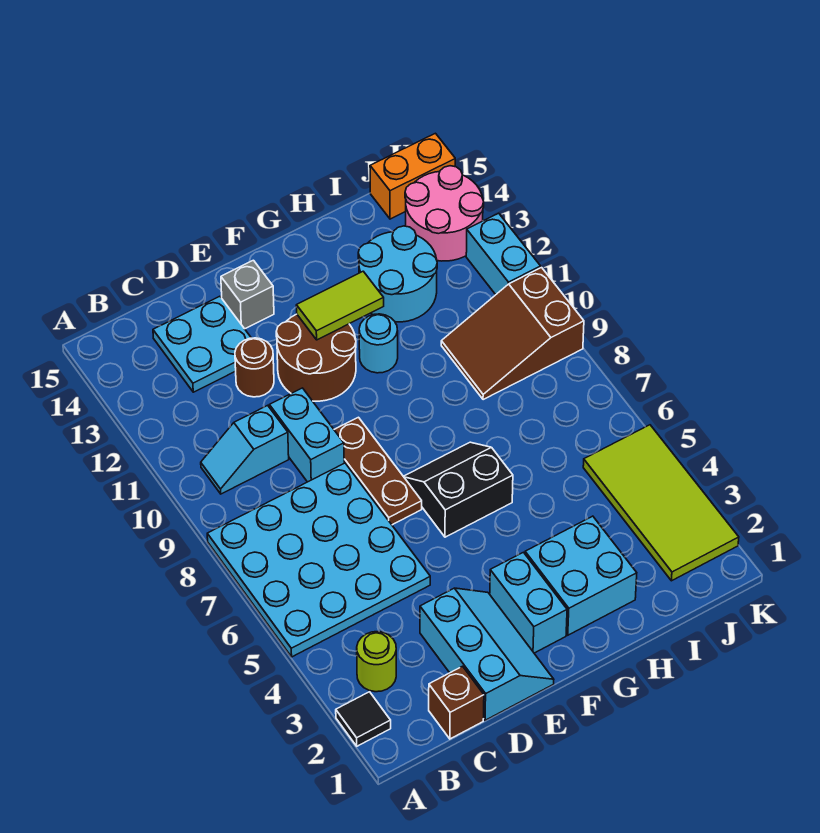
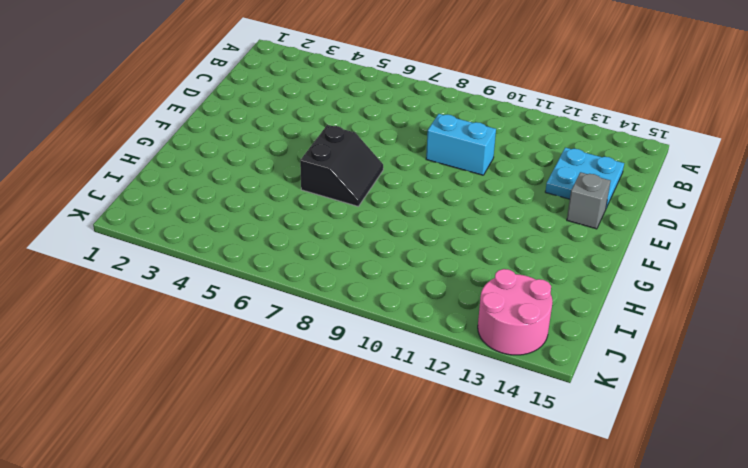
none -> black 1x1 tile [336,692,391,746]
none -> cyan 4x4 plate [207,463,430,657]
none -> lime 1x1 round brick [357,632,396,692]

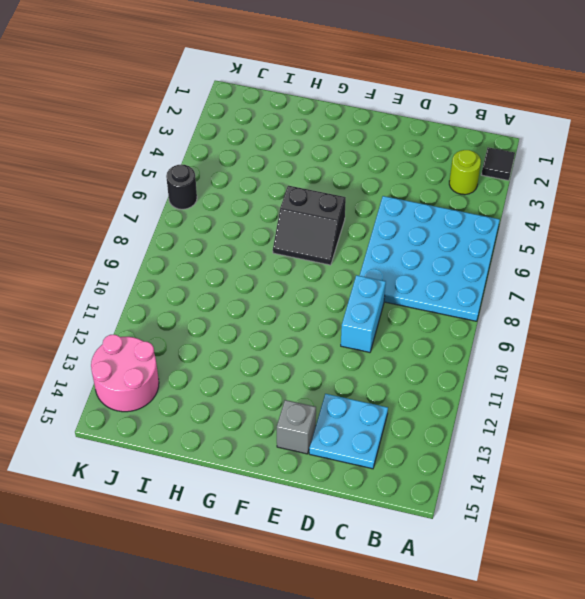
black 1x1 round brick [166,165,197,209] -> none
none -> cyan 1x2 slope [201,405,289,494]
none -> brown 1x1 brick [429,666,484,739]
none -> cyan 2x3 slope [420,588,554,720]

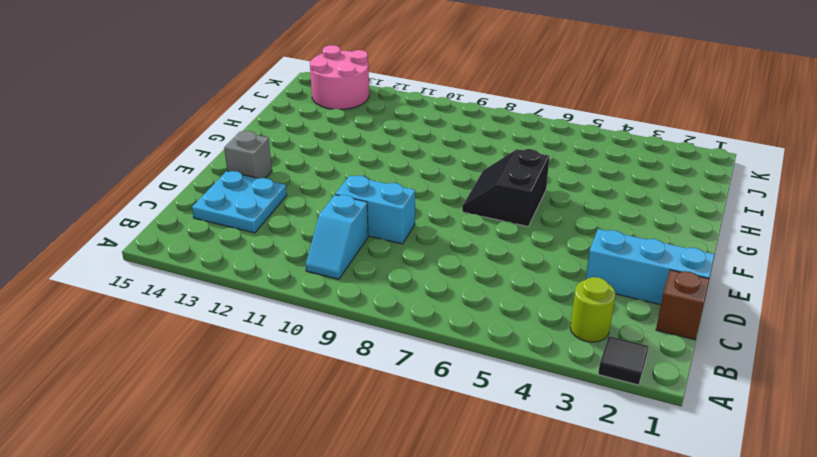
none -> cyan 4x4 plate [207,463,430,657]
none -> brown 1x1 round brick [235,338,274,397]
none -> brown 1x3 plate [334,417,422,525]

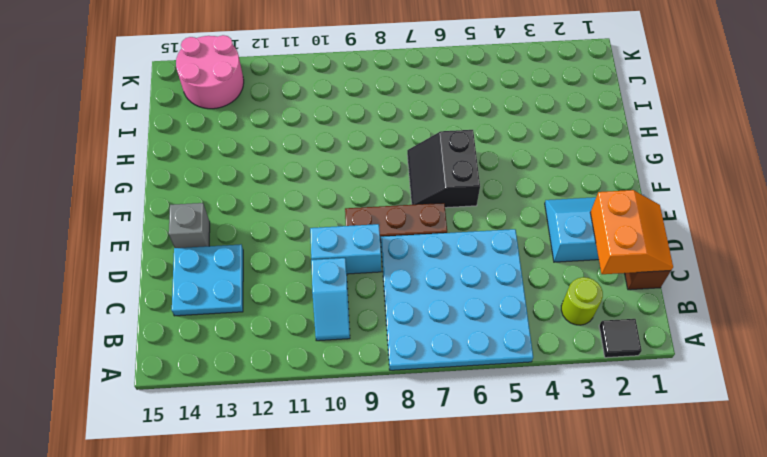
orange 2x2 slope [590,190,673,274] -> none
none -> brown 1x1 round brick [235,338,274,397]
none -> brown 2x2 round brick [276,314,356,401]
none -> cyan 1x2 brick [490,552,567,653]

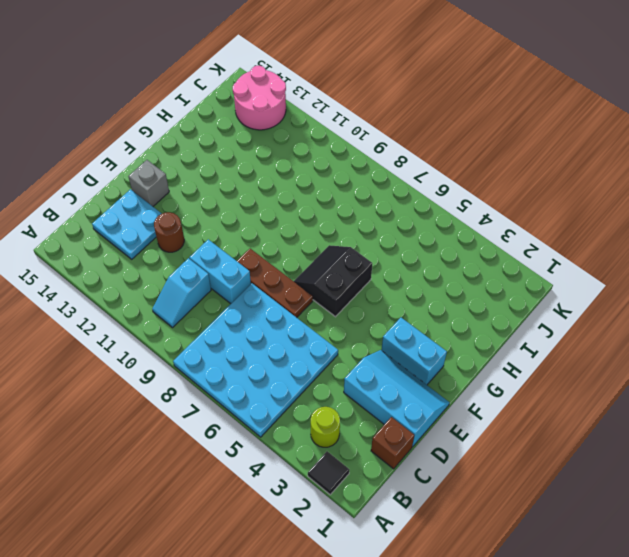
none -> brown 2x2 round brick [276,314,356,401]
none -> cyan 2x2 brick [525,516,637,635]
none -> cyan 1x1 round brick [359,314,398,373]

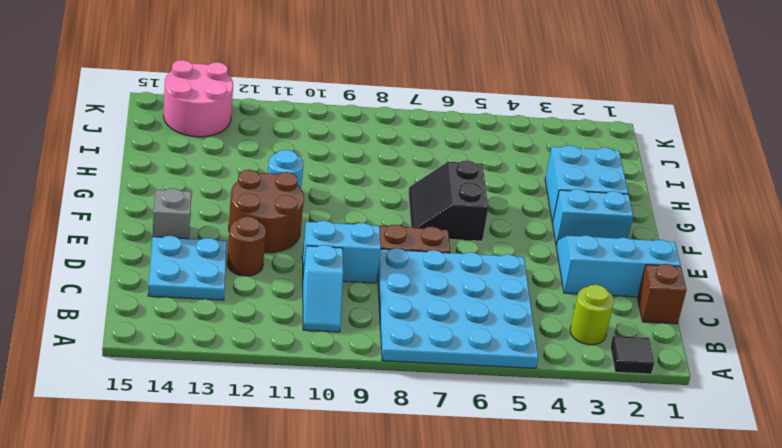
none -> cyan 2x2 round brick [358,226,437,322]
none -> brown 2x3 slope [441,268,584,400]
none -> lime 2x4 tile [583,425,739,581]

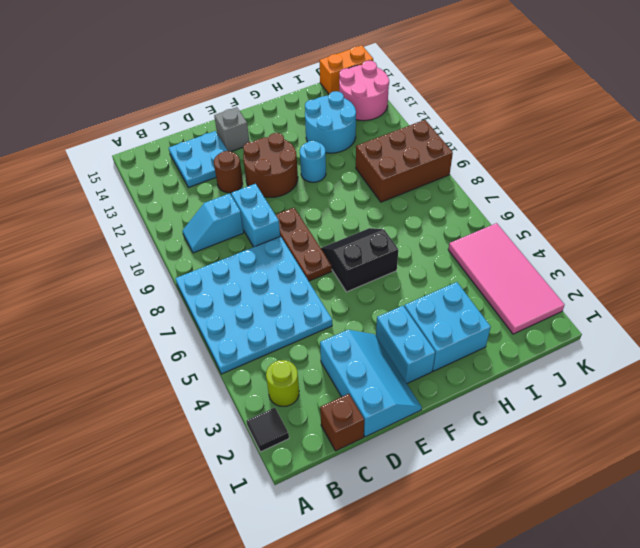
brown 2x3 brick [356,120,453,202] -> brown 2x3 slope [441,268,584,400]
pink 2x4 tile [448,223,565,334] -> lime 2x4 tile [583,425,739,581]
none -> cyan 1x2 brick [466,213,541,295]
none -> lime 1x2 tile [296,271,384,340]

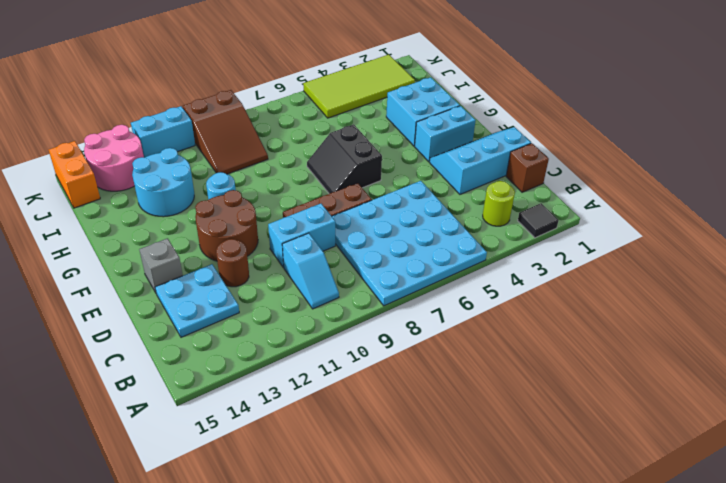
none -> lime 1x2 tile [296,271,384,340]

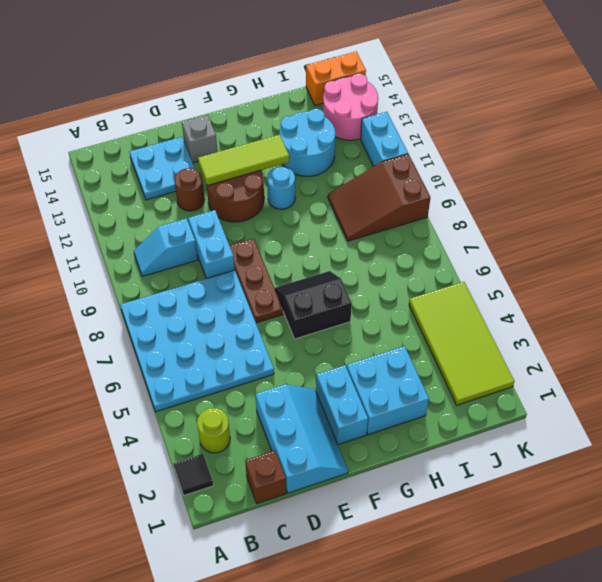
lime 1x3 tile [198,135,289,186] -> lime 1x2 tile [296,271,384,340]

